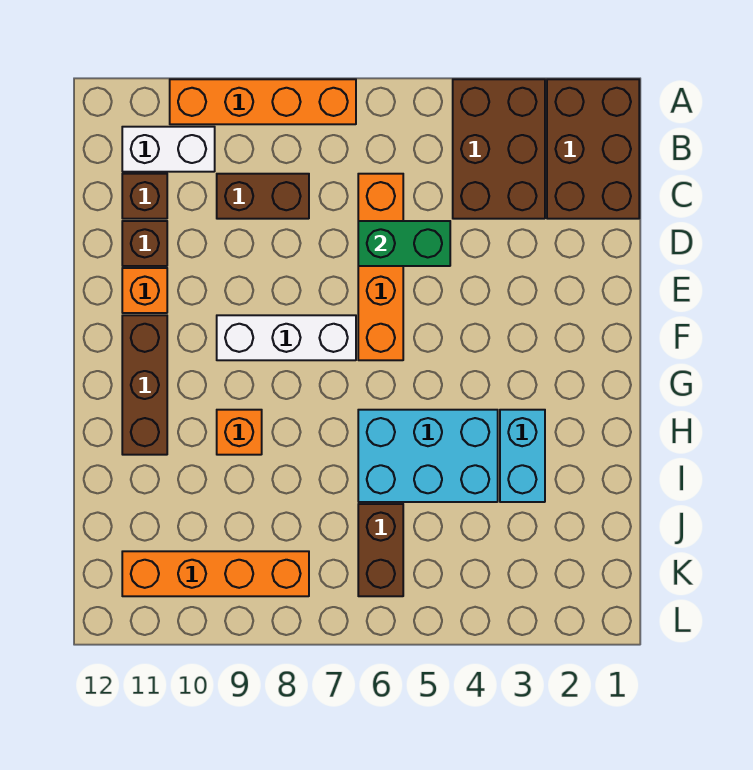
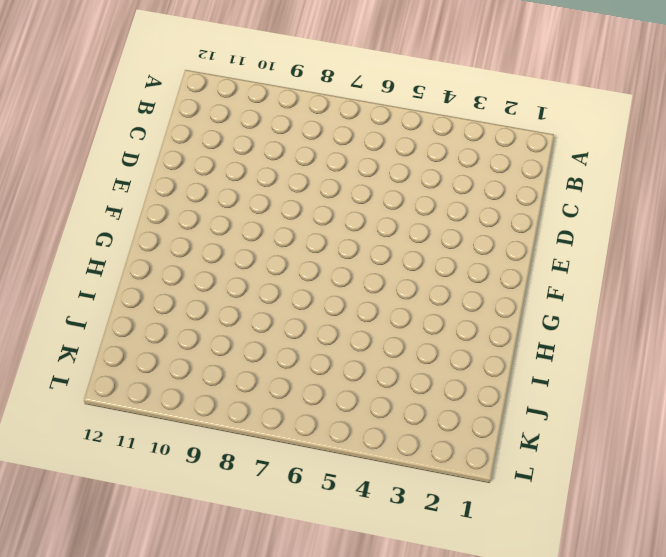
none -> brown 2x3 brick [547,79,639,219]
none -> brown 2x3 brick [453,79,545,219]
none -> orange 1x4 brick [170,79,356,124]

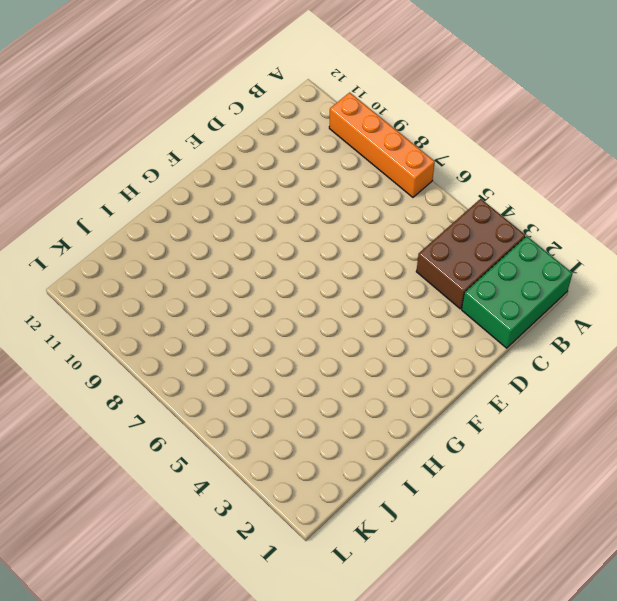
green 2x3 brick [462,236,573,348] -> brown 2x3 brick [547,79,639,219]
none -> white 1x2 brick [122,127,215,172]
none -> orange 1x4 brick [358,174,403,360]
none -> brown 1x2 brick [217,174,309,219]

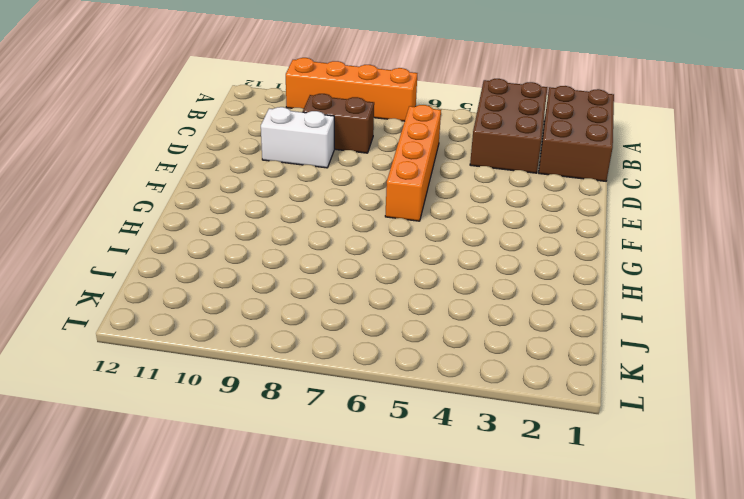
white 1x2 brick [261,107,334,168] -> white 1x2 brick moved to [122,127,215,172]
none -> brown 1x1 brick [122,174,167,219]
none -> brown 1x1 brick [122,221,167,266]
none -> orange 1x1 brick [122,268,167,313]

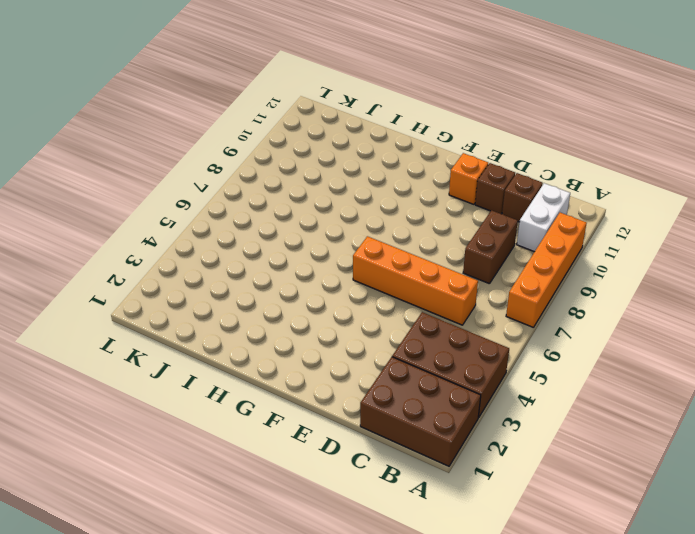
none -> white 1x3 brick [217,315,356,360]
none -> brown 1x3 brick [122,315,167,455]
none -> cyan 1x2 brick [500,410,545,502]

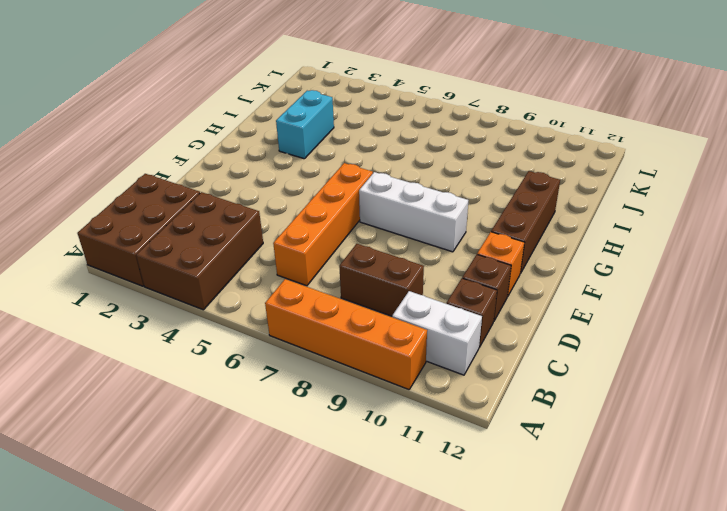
none -> cyan 2x3 brick [358,410,498,502]
none -> orange 1x1 brick [217,410,262,455]
none -> brown 1x2 brick [358,504,403,596]

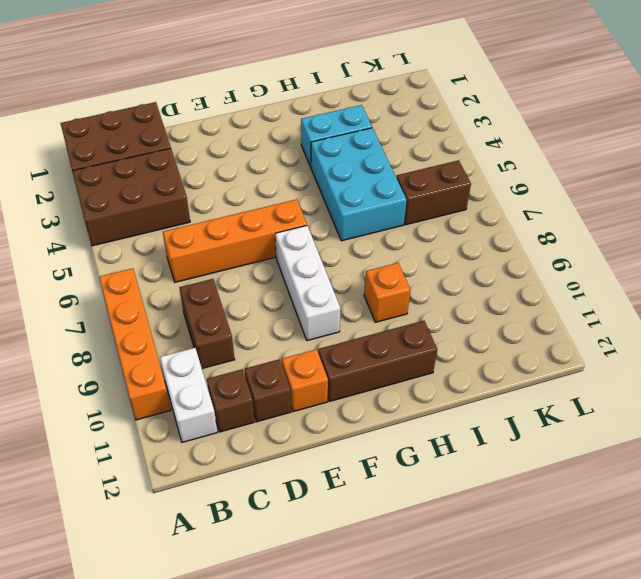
none -> orange 1x4 brick [122,551,309,596]
none -> green 1x2 brick [358,221,450,266]

